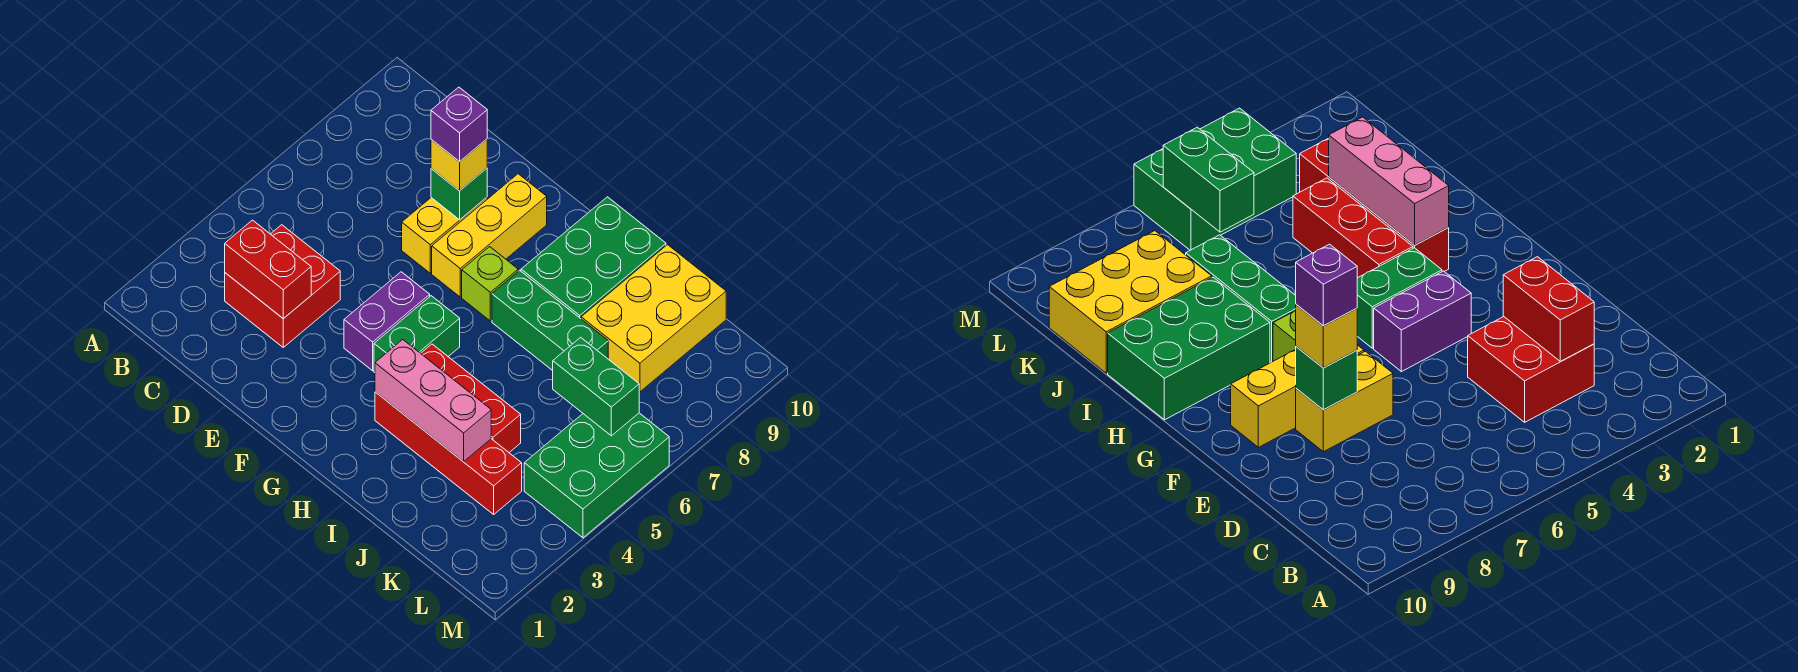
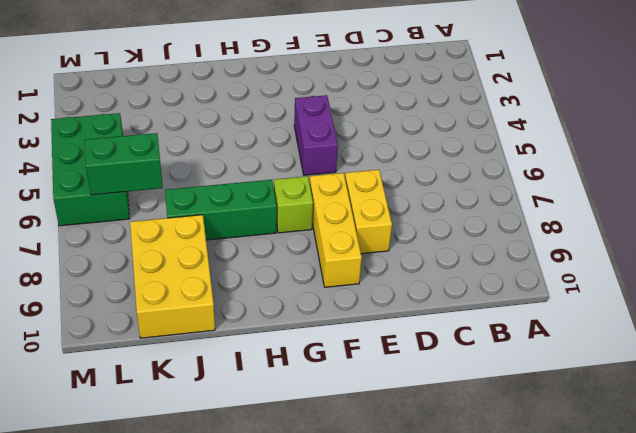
none -> red 2x2 brick [225,225,340,347]
none -> green 1x2 brick [374,296,460,372]
none -> red 1x4 brick [375,392,522,514]

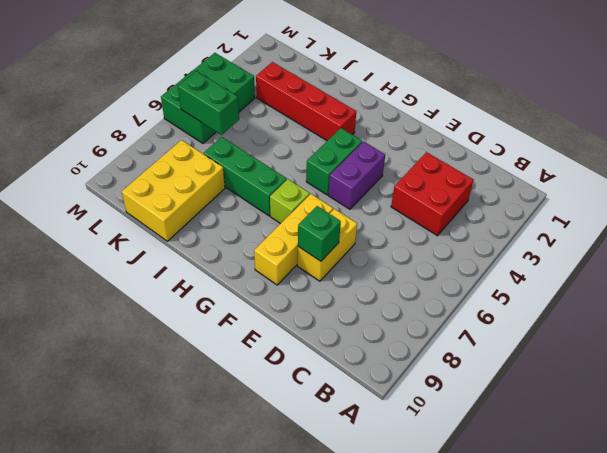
none -> red 1x3 brick [421,344,521,452]
none -> green 2x3 brick [521,197,666,319]
none -> red 1x2 brick [225,220,311,319]

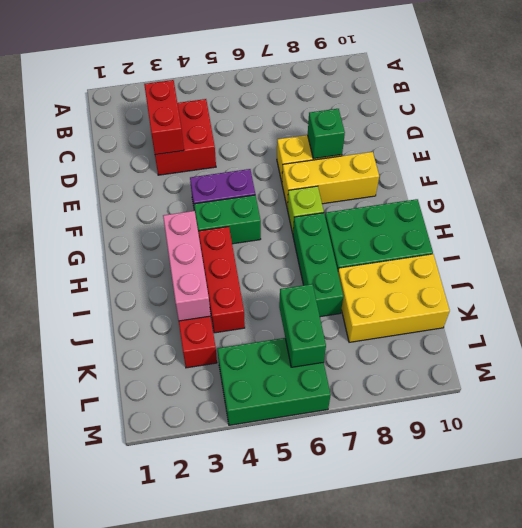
none -> yellow 1x1 brick [431,139,487,191]
none -> purple 1x1 brick [431,87,487,162]

